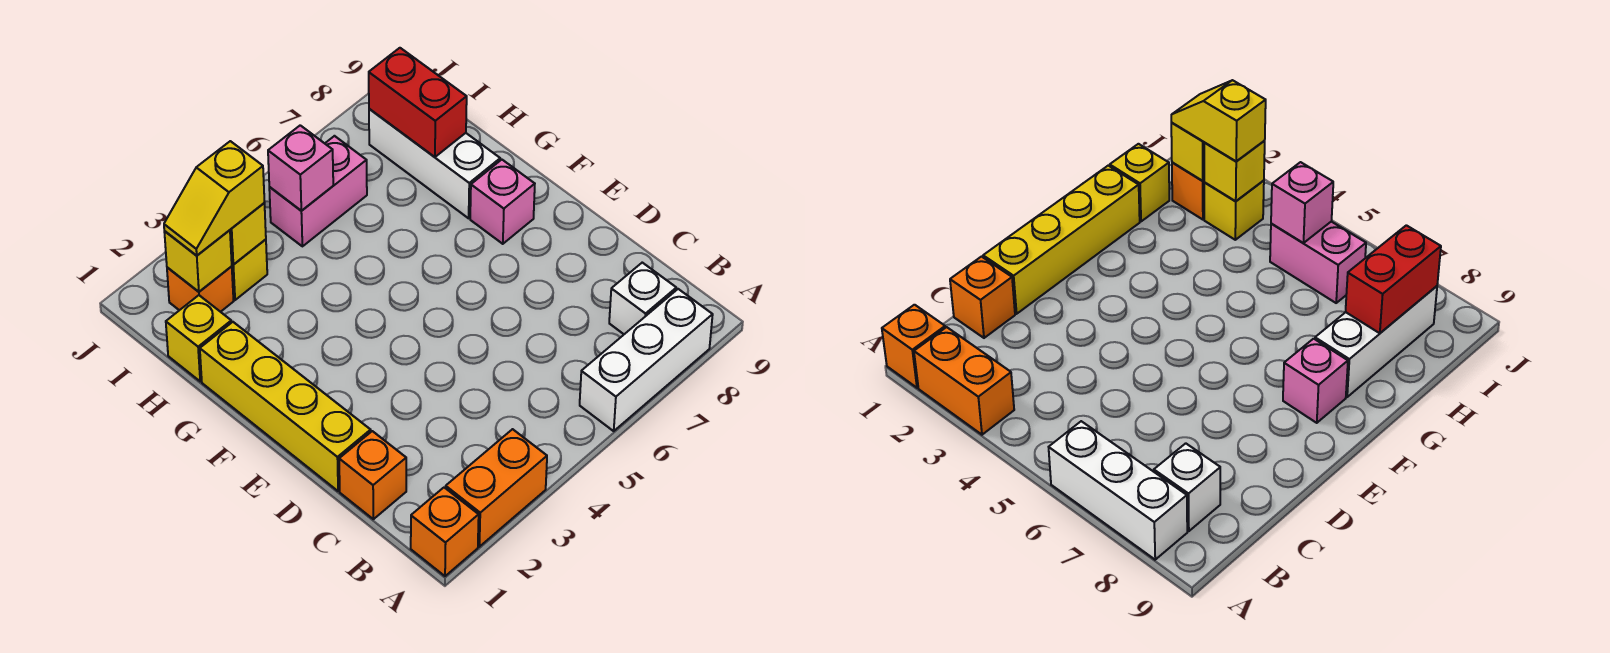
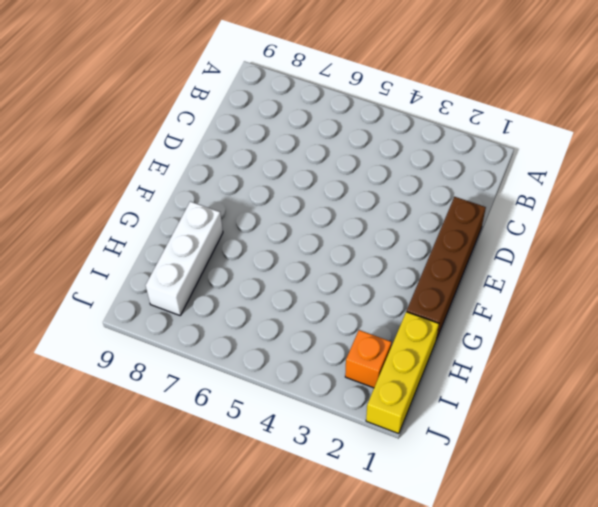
brown 1x4 brick [407,197,486,340] -> yellow 1x4 brick [200,322,371,491]
yellow 1x3 brick [366,312,439,434] -> yellow 1x1 brick [166,295,231,381]
none -> orange 1x1 brick [411,488,479,576]
none -> orange 1x2 brick [446,429,547,547]
none -> white 1x3 brick [580,289,713,431]

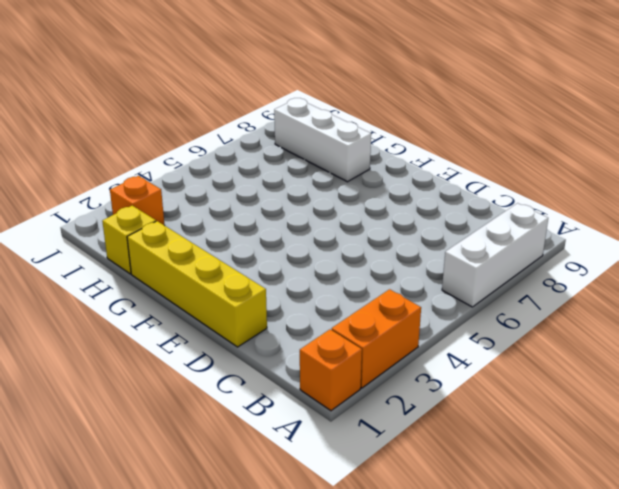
none -> white 1x1 brick [609,263,676,334]
none -> orange 1x1 brick [339,431,406,519]
none -> pink 1x1 brick [470,160,535,244]

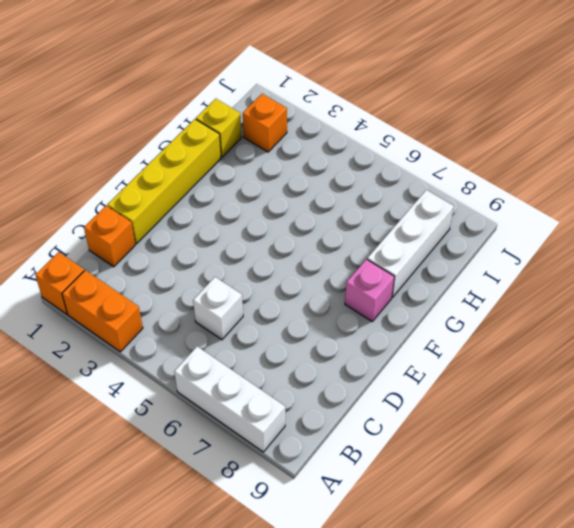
white 1x1 brick [193,277,243,340] -> white 1x1 brick moved to [609,263,676,334]
none -> yellow 1x1 brick [231,239,267,300]
none -> pink 1x2 brick [269,136,367,246]
none -> red 1x2 brick [369,48,467,157]

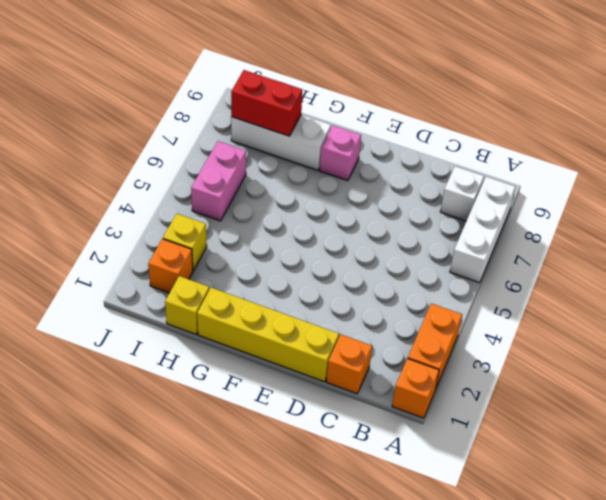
none -> yellow 1x1 brick [164,230,232,292]
none -> yellow 1x1 brick [230,203,266,265]
none -> pink 1x1 brick [268,125,333,211]

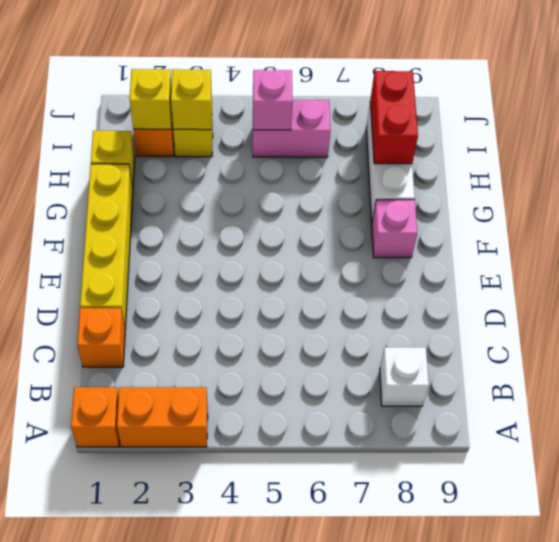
none -> white 1x3 brick [580,289,713,431]
none -> yellow 1x2 slope [164,141,264,256]

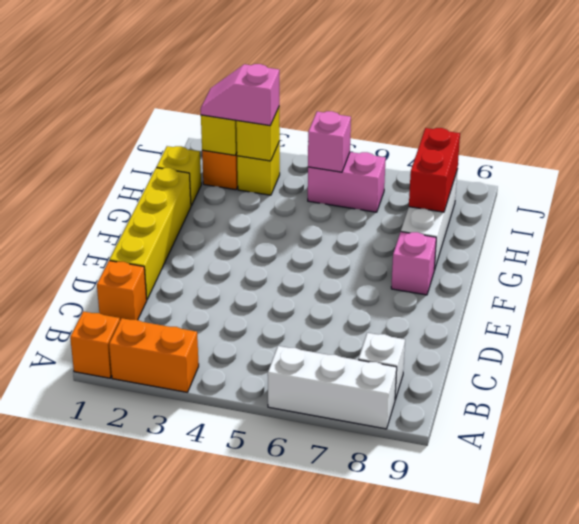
pink 1x2 slope [201,64,279,125] -> yellow 1x2 slope [164,141,264,256]

